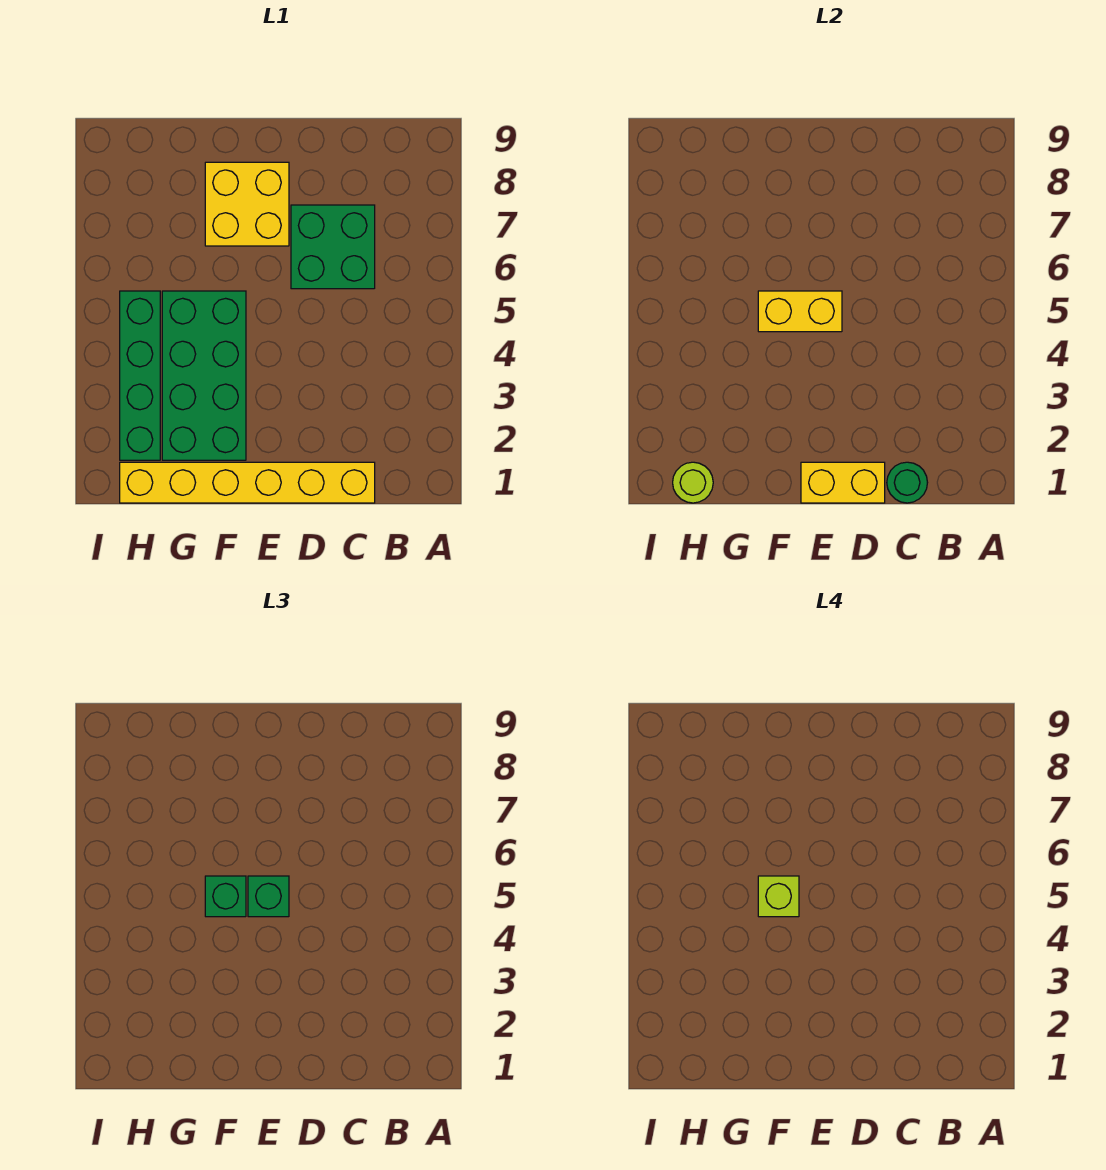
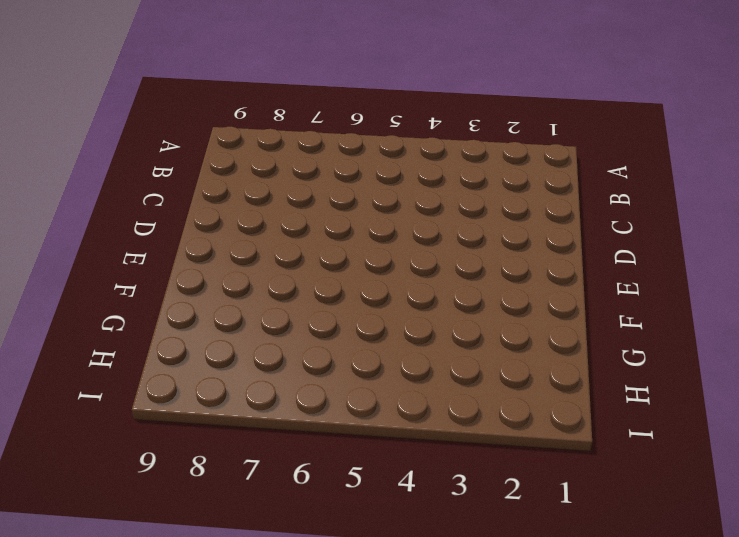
none -> yellow 1x6 brick [120,462,375,503]
none -> green 2x2 brick [291,205,375,289]
none -> yellow 2x2 brick [205,162,289,246]

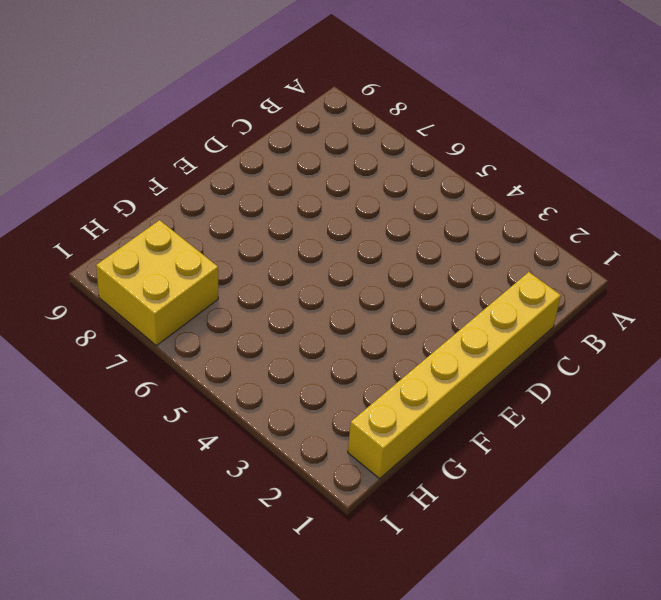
yellow 2x2 brick [96,220,218,346] -> yellow 2x2 brick moved to [205,162,289,246]
none -> green 2x2 brick [291,205,375,289]
none -> green 2x4 brick [162,291,246,460]
none -> green 1x4 brick [120,291,160,460]

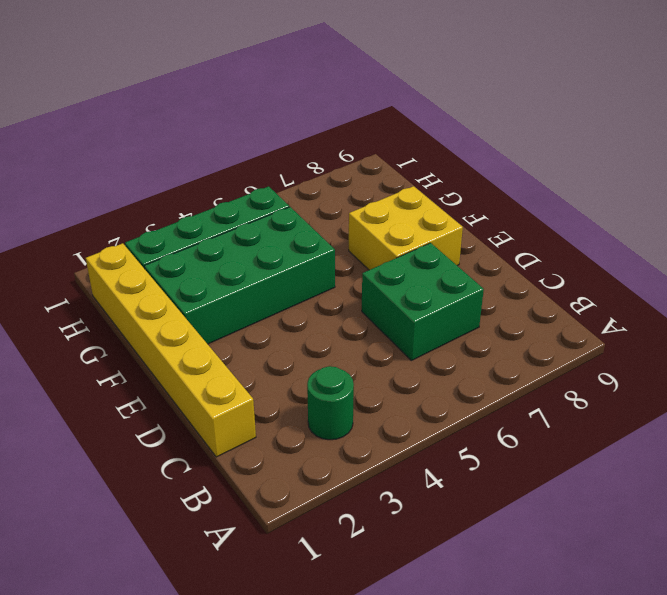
green 1x1 round brick [307,366,354,440] -> green 1x1 round brick moved to [887,462,928,503]
none -> yellow 1x2 brick [801,462,885,503]
none -> yellow 1x2 brick [758,291,842,332]
none -> lime 1x1 round brick [673,462,713,503]

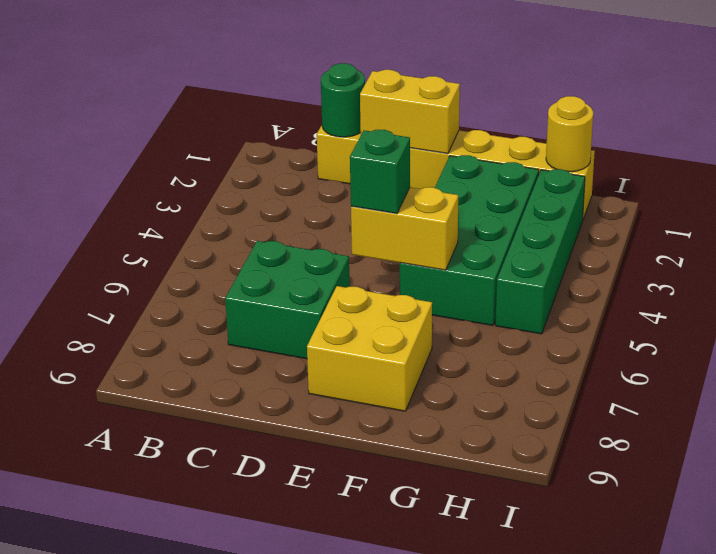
yellow 1x1 round brick [546,96,593,172] -> lime 1x1 round brick [673,462,713,503]
none -> green 1x1 brick [205,876,246,917]
none -> lime 1x1 brick [758,876,799,917]

